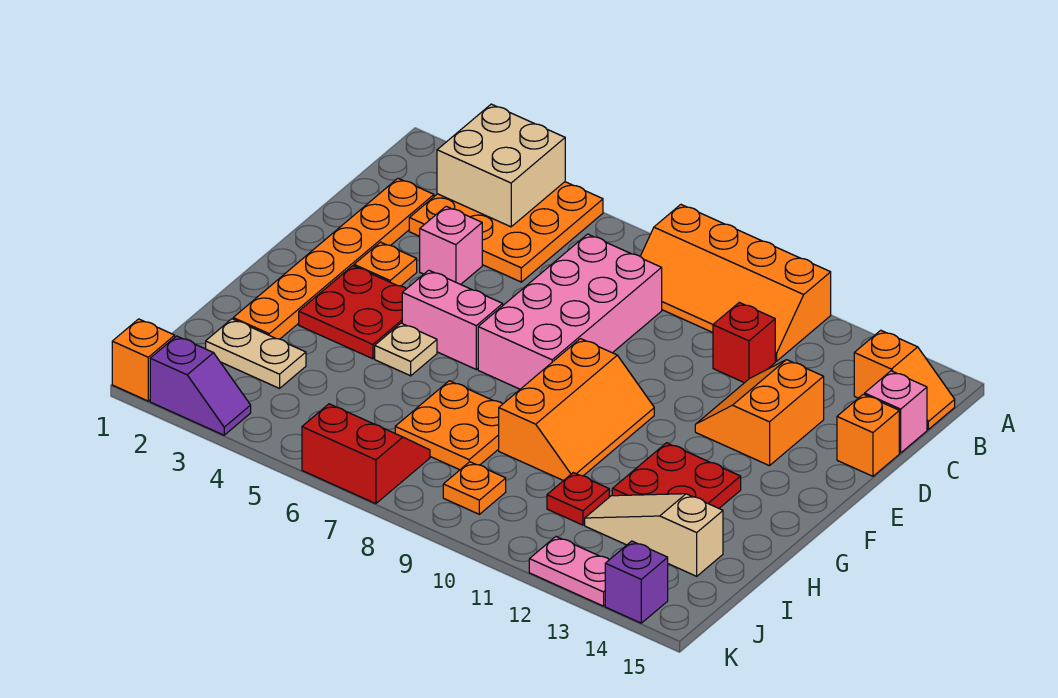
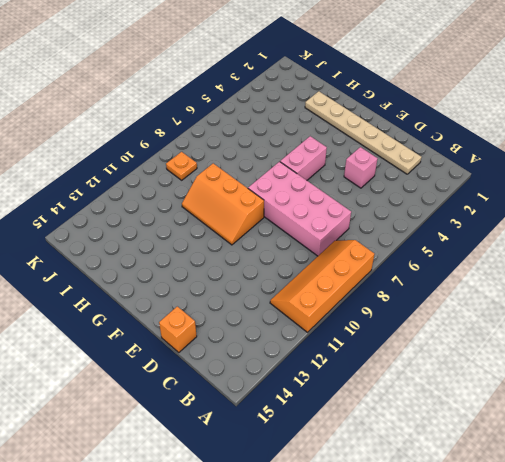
tan 1x6 plate [305,91,422,174] -> orange 1x6 plate [233,178,434,339]
none -> orange 3x3 plate [409,182,603,282]
none -> orange 1x2 slope [854,330,955,429]
none -> red 1x1 brick [713,302,775,383]

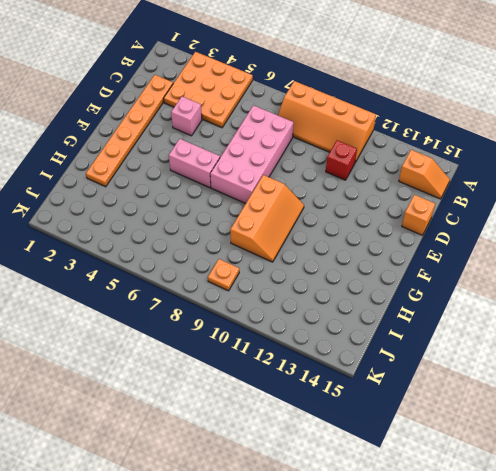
none -> pink 1x1 brick [865,371,927,453]
none -> orange 2x2 slope [695,360,824,466]
none -> orange 1x1 plate [354,242,417,286]

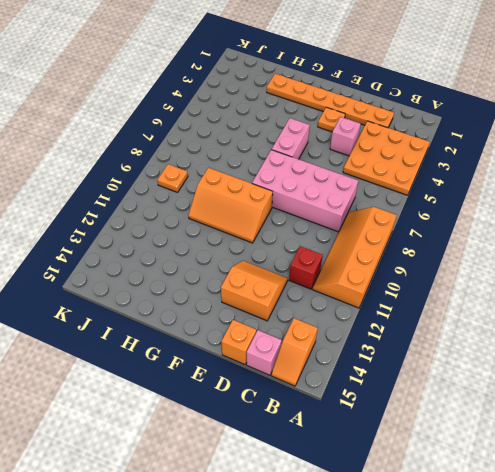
none -> red 2x2 plate [299,266,406,359]
none -> tan 1x1 plate [375,323,437,376]
none -> red 2x2 plate [612,443,741,508]

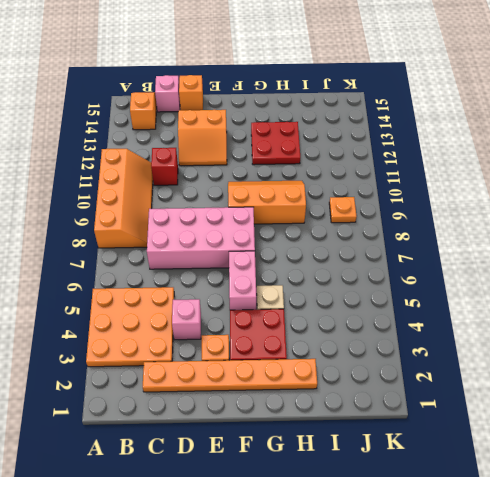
none -> orange 2x2 plate [395,381,502,470]
none -> tan 1x2 plate [206,319,306,388]
none -> red 1x1 plate [547,473,609,525]

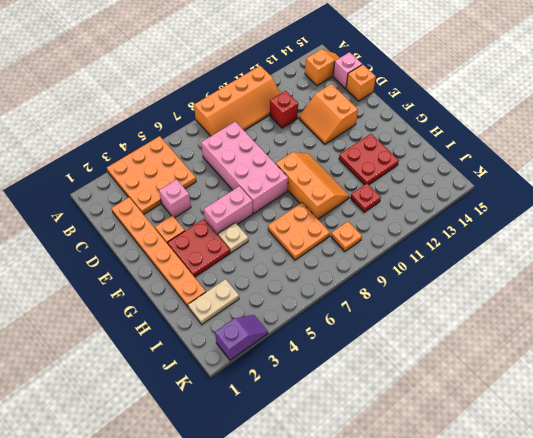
none -> tan 1x3 slope [585,494,723,576]
none -> red 2x2 slope [302,404,430,504]
none -> orange 1x1 brick [112,319,175,401]

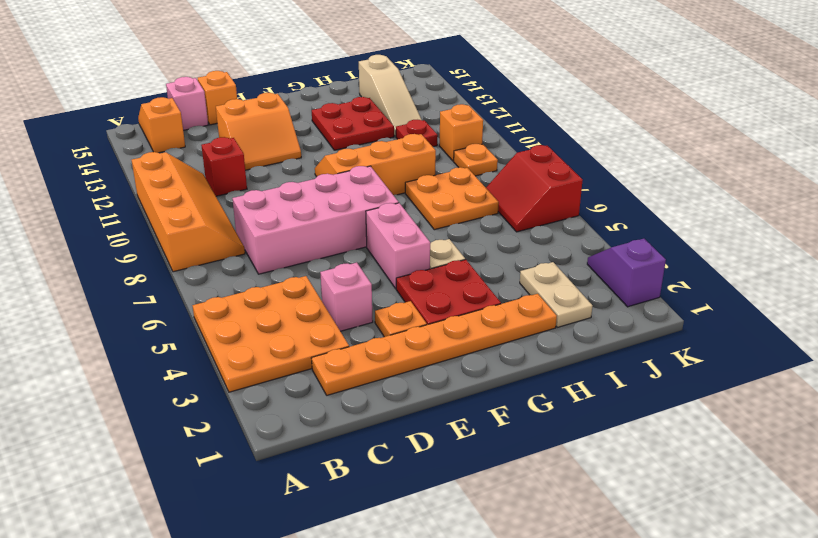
orange 1x1 brick [439,104,483,161] -> orange 1x1 brick moved to [112,319,175,401]
none -> pink 1x2 plate [529,537,609,606]
none -> purple 1x1 brick [605,541,668,623]
none -> tan 2x2 brick [437,104,565,227]

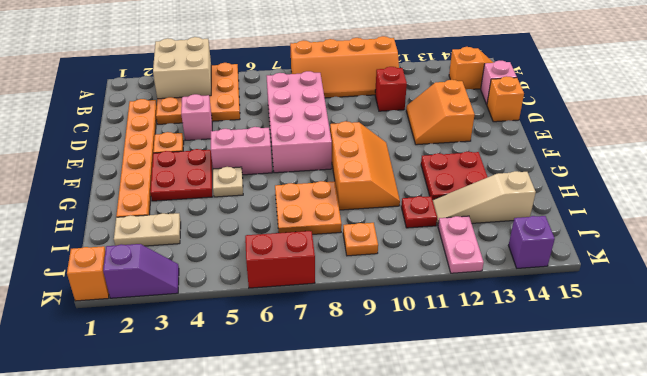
pink 1x2 plate [438,216,484,273] -> pink 1x2 plate turned to [529,537,609,606]

